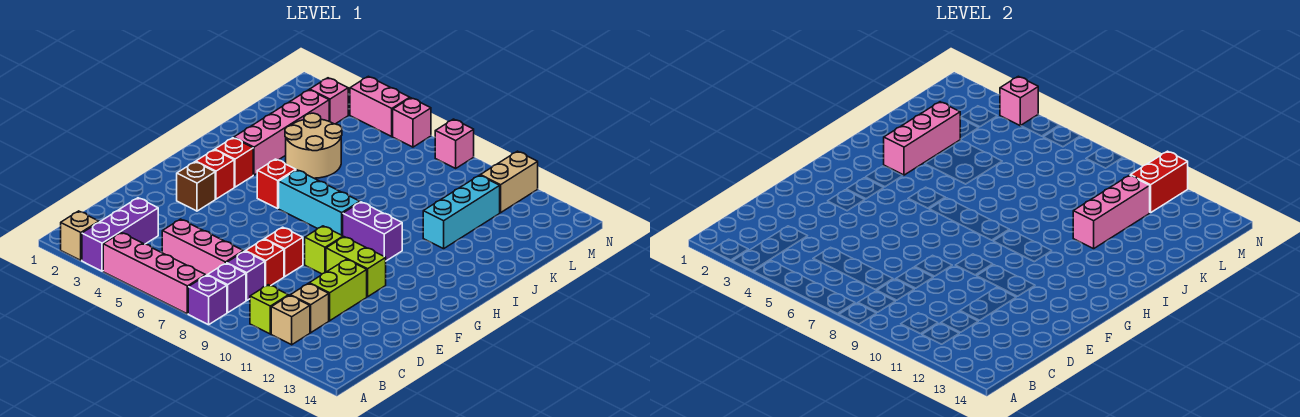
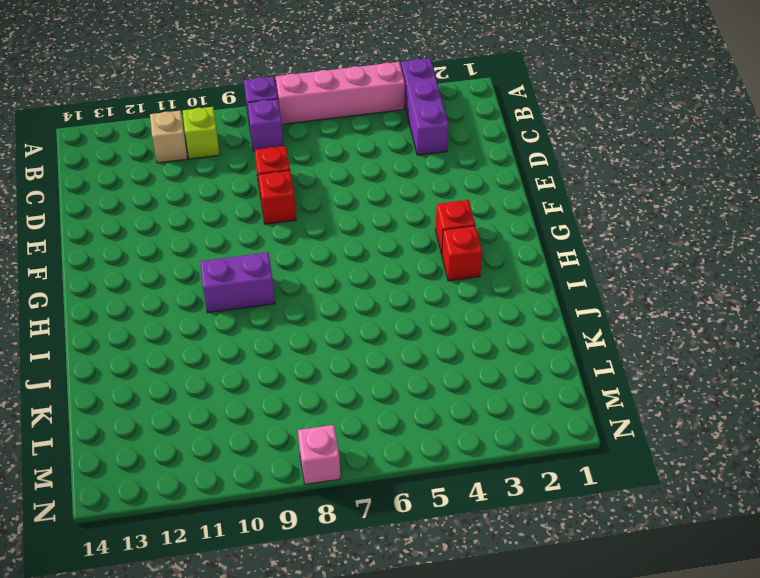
none -> tan 1x1 brick [61,211,99,260]
none -> pink 1x3 brick [162,219,244,275]
none -> purple 1x1 brick [226,251,265,301]
none -> tan 1x1 brick [290,283,329,333]

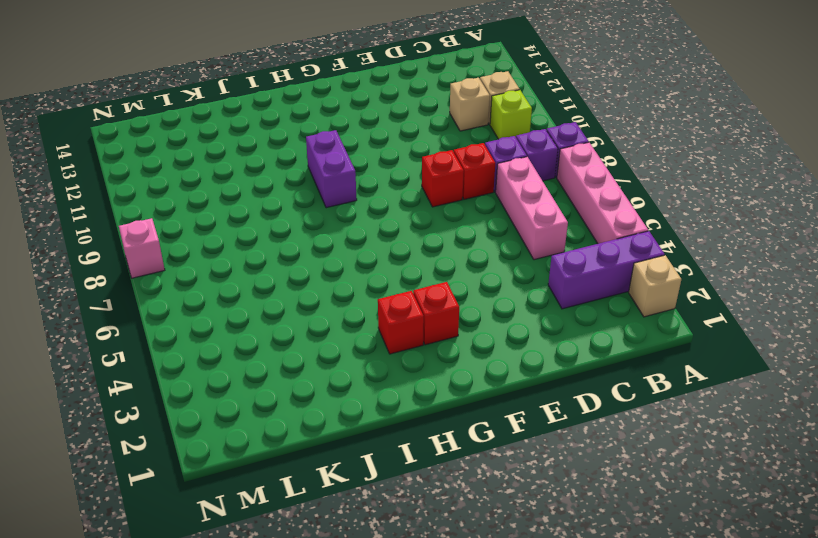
none -> lime 1x2 brick [309,259,367,321]
none -> brown 1x1 brick [177,162,215,211]
none -> lime 1x1 brick [305,226,343,274]
none -> lime 1x2 brick [326,237,386,297]

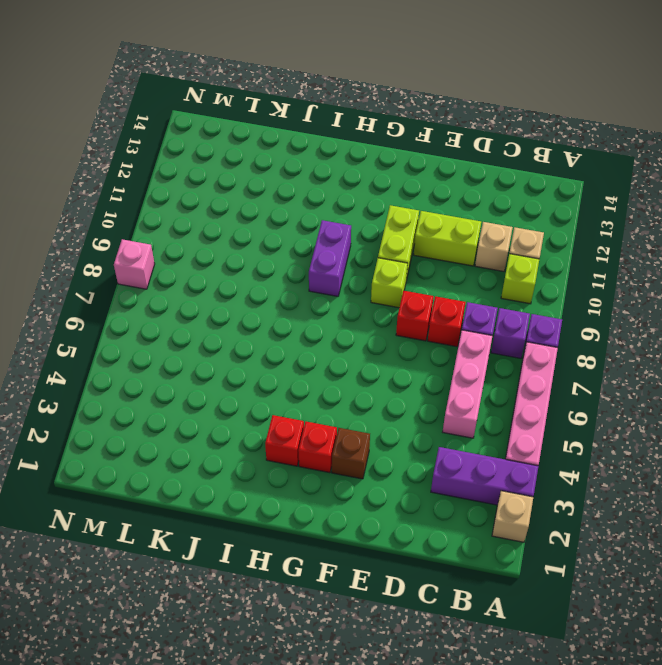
none -> red 1x1 brick [257,159,296,208]
none -> cyan 1x3 brick [279,170,360,236]
none -> pink 1x4 brick [234,90,329,175]
none -> tan 2x2 round brick [285,113,342,178]

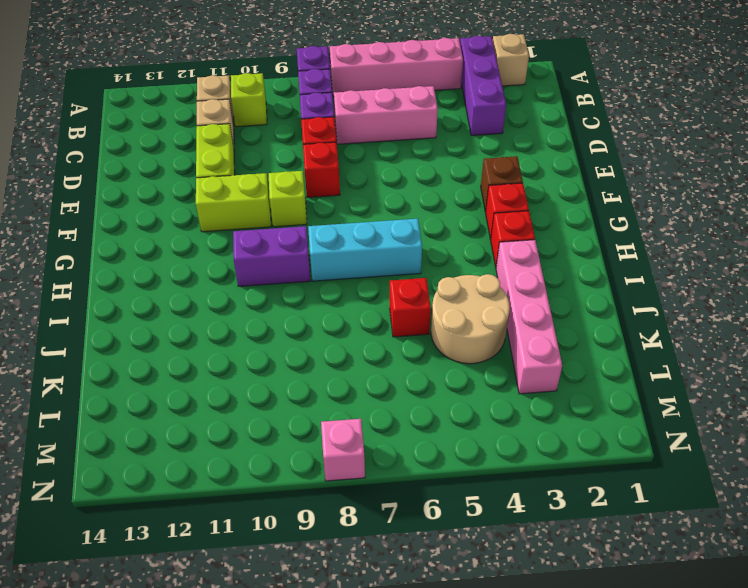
red 1x1 brick [390,278,431,337] -> red 1x1 brick moved to [257,159,296,208]
none -> cyan 1x3 brick [423,175,500,249]
none -> pink 1x1 brick [310,78,348,124]
none -> tan 1x2 brick [480,151,538,213]
none -> pink 1x2 brick [350,76,410,136]

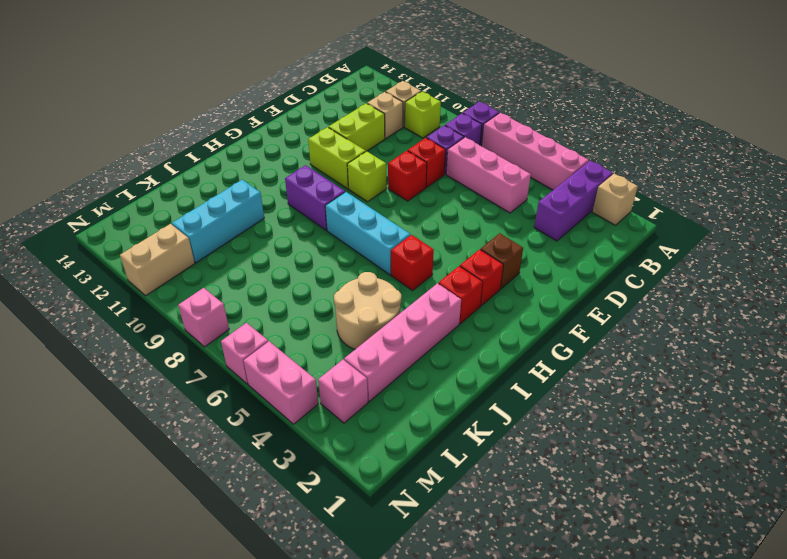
none -> pink 1x3 brick [884,102,960,175]
none -> pink 1x3 brick [1073,175,1150,249]
none -> red 1x2 brick [1130,151,1188,213]
none -> pink 1x1 brick [1000,76,1038,126]

